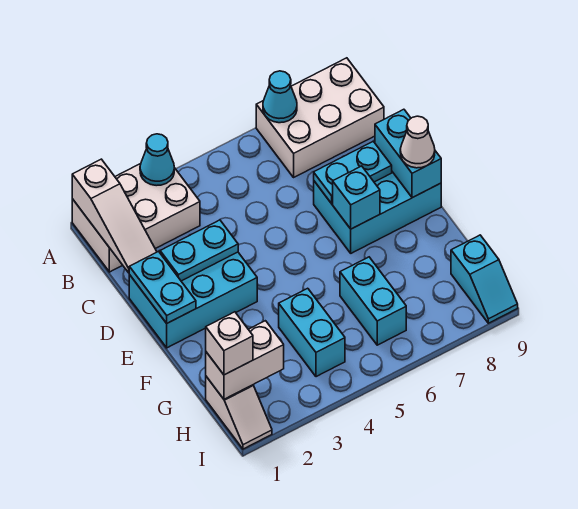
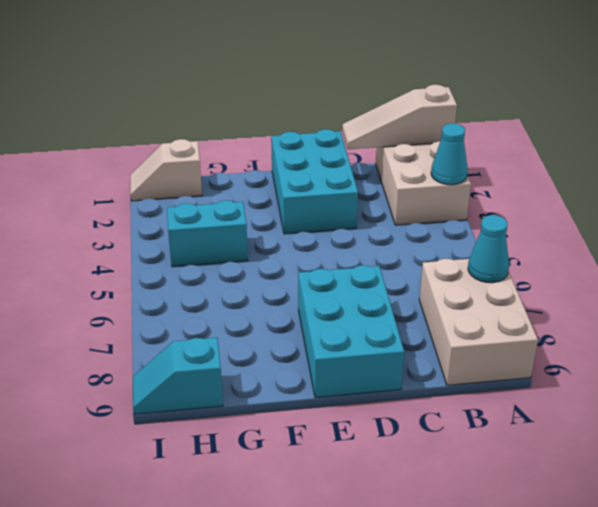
none -> cyan 1x2 brick [340,257,406,345]
none -> cyan 1x2 plate [129,251,196,323]
none -> cyan 1x2 plate [160,220,238,281]

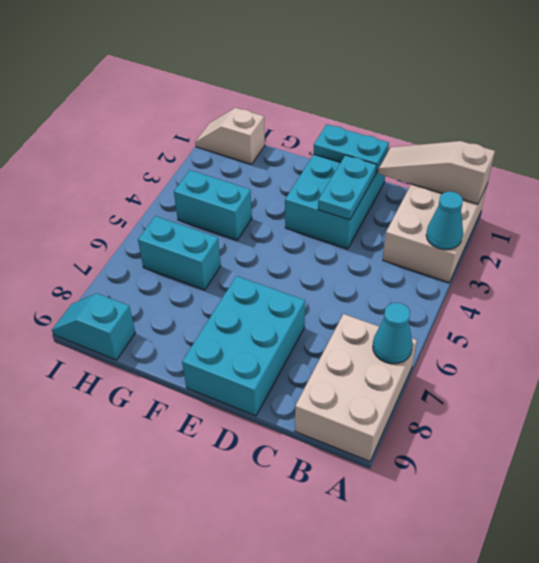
none -> cyan 1x2 plate [314,141,392,204]
none -> cyan 1x2 brick [375,109,441,198]
none -> cyan 1x1 brick [333,166,380,229]

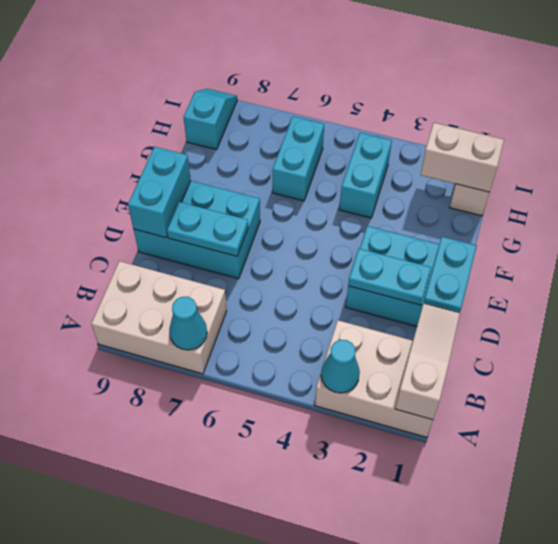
none -> cyan 1x1 brick [333,166,380,229]
none -> white 1x1 cone [400,116,435,168]
none -> white 1x1 brick [206,312,253,375]

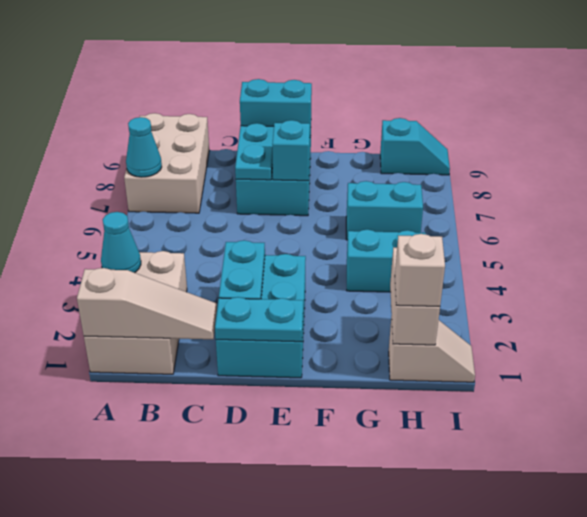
none -> white 1x1 cone [400,116,435,168]

